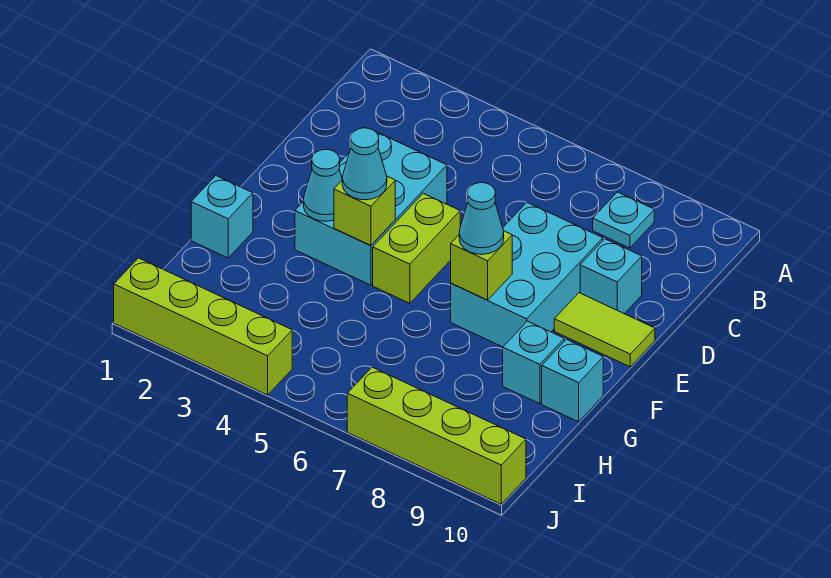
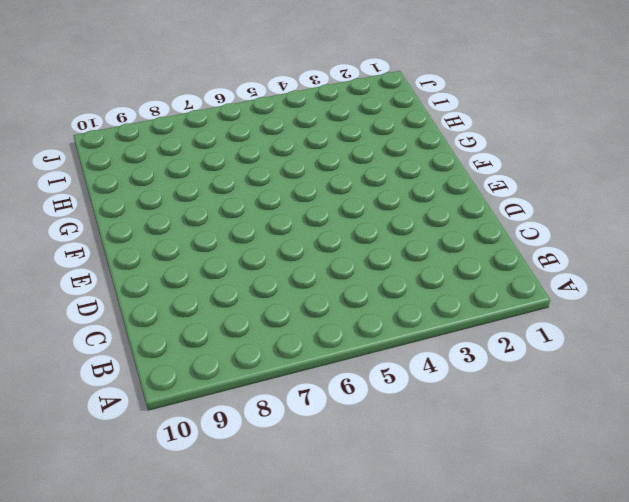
none -> cyan 1x1 plate [593,192,654,248]
none -> cyan 2x3 brick [295,132,447,285]
none -> cyan 2x3 brick [451,203,603,347]

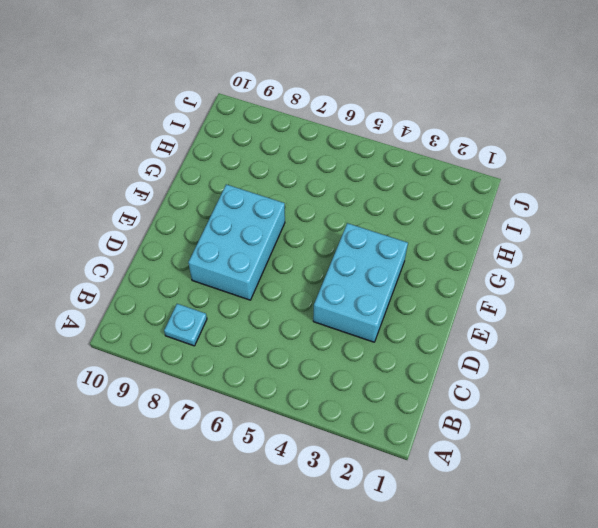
none -> cyan 1x1 brick [580,239,642,314]
none -> lime 1x2 brick [373,193,460,303]
none -> lime 1x2 tile [554,293,655,367]

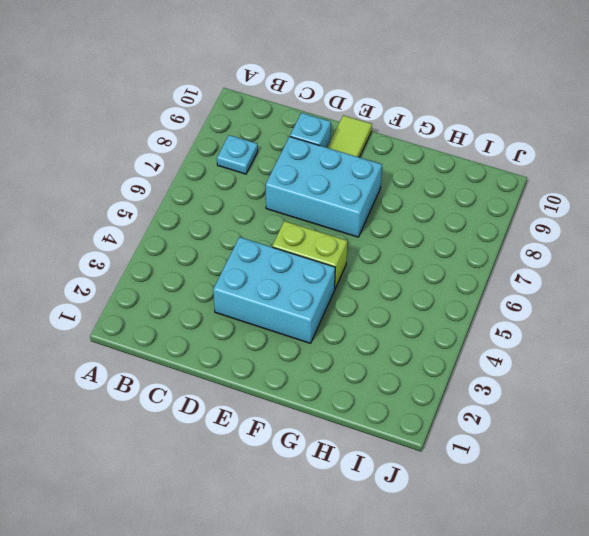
none -> cyan 1x1 brick [191,176,253,258]
none -> cyan 1x1 brick [503,321,564,404]
none -> cyan 1x1 brick [542,339,603,422]

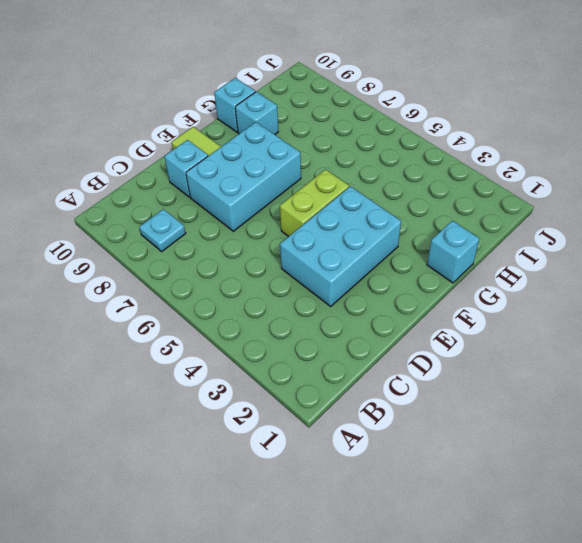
none -> lime 1x4 brick [114,258,292,395]
none -> lime 1x4 brick [347,367,526,504]
none -> cyan 1x1 cone [304,150,342,221]

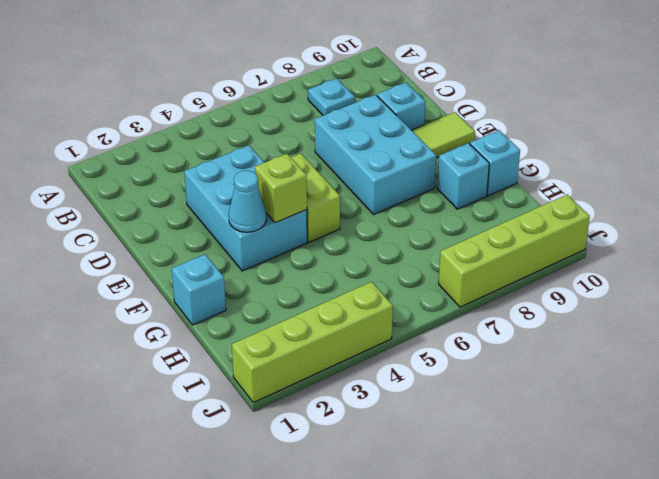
none -> lime 1x1 brick [451,231,512,300]
none -> cyan 1x1 cone [342,128,387,200]
none -> cyan 1x1 cone [459,183,504,254]

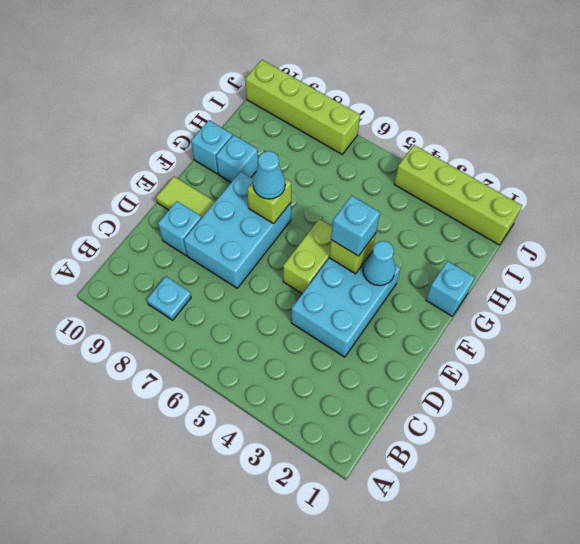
cyan 1x1 brick [331,196,380,256] -> cyan 1x1 cone [342,128,387,200]

